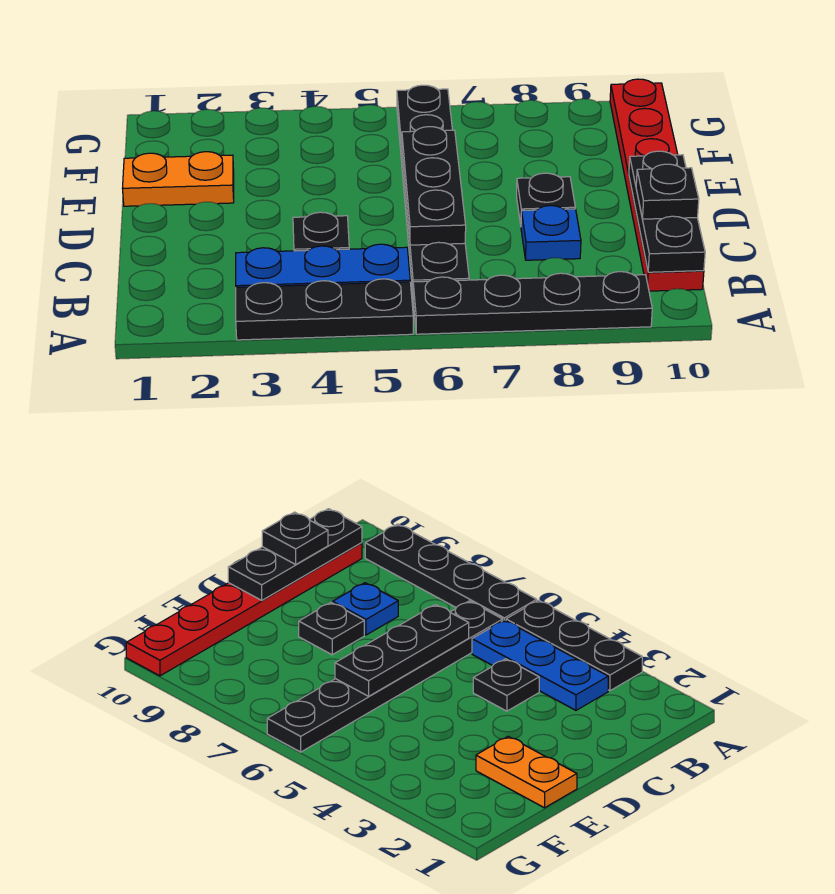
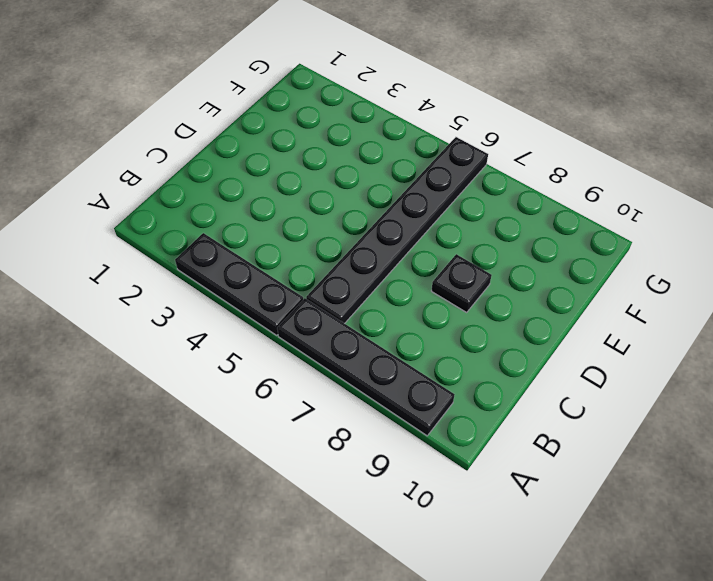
none -> blue 1x3 plate [236,244,410,287]
none -> red 1x6 plate [610,79,704,291]
none -> black 1x1 plate [293,212,349,251]

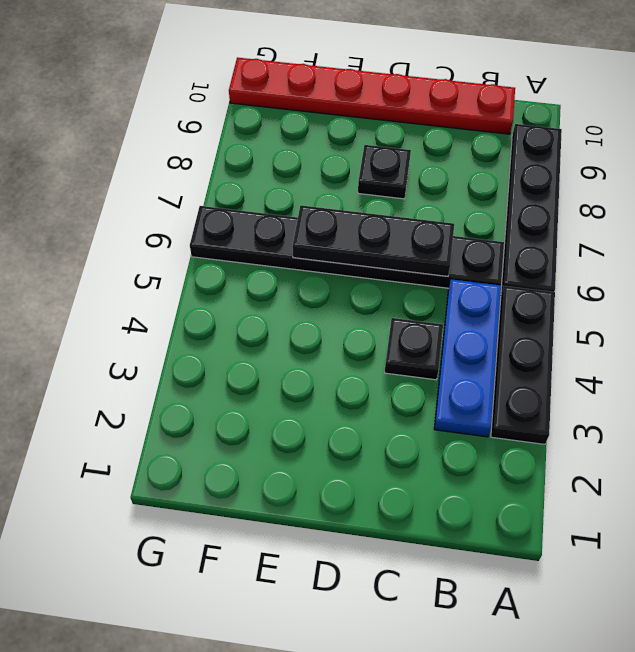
none -> blue 1x1 plate [521,206,581,260]
none -> orange 1x2 plate [123,152,234,206]
none -> black 1x3 plate [629,151,705,272]

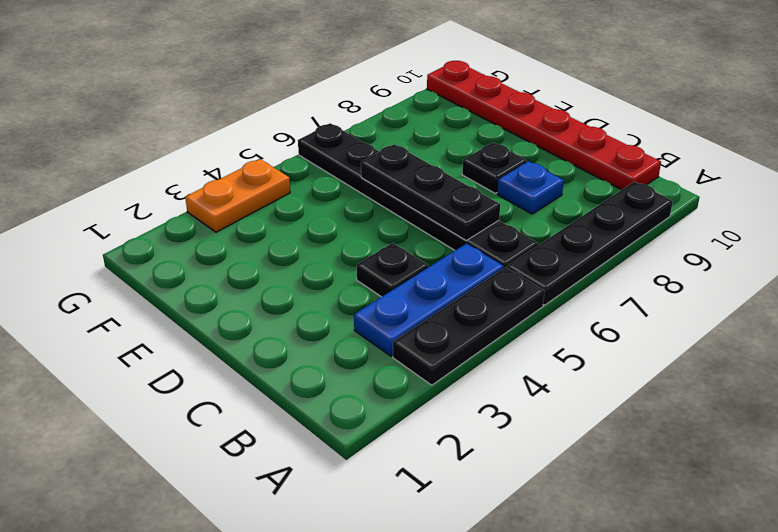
orange 1x2 plate [185,159,290,232] -> orange 1x2 plate moved to [123,152,234,206]
none -> black 1x3 plate [629,151,705,272]
none -> black 1x1 plate [636,164,699,219]

